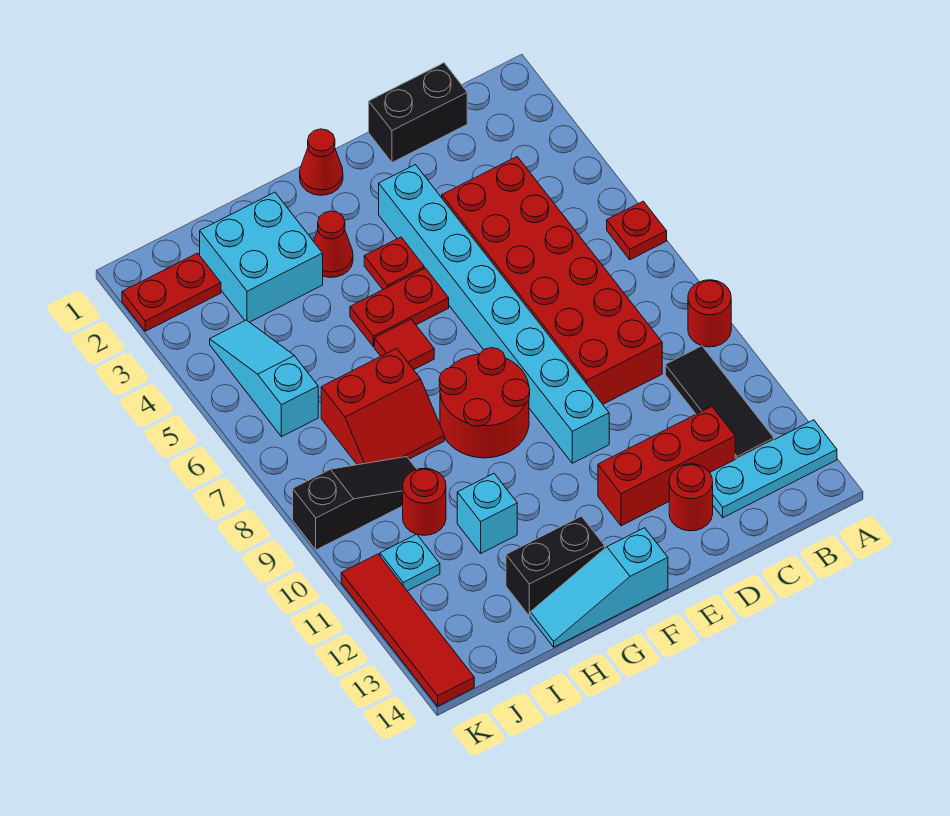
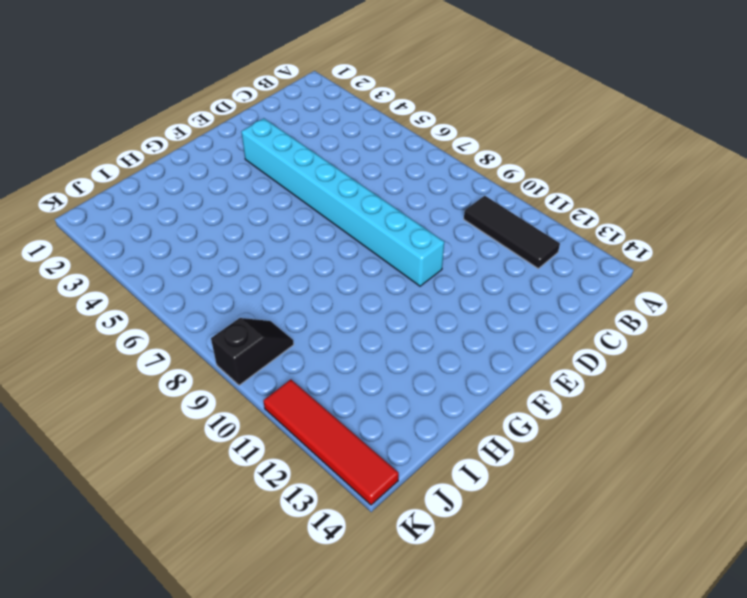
black 1x2 slope [211,318,294,385] -> black 1x3 slope [293,457,417,550]
none -> red 1x1 plate [607,201,667,260]
none -> red 1x1 round brick [688,280,731,347]
none -> cyan 1x3 plate [710,420,837,518]

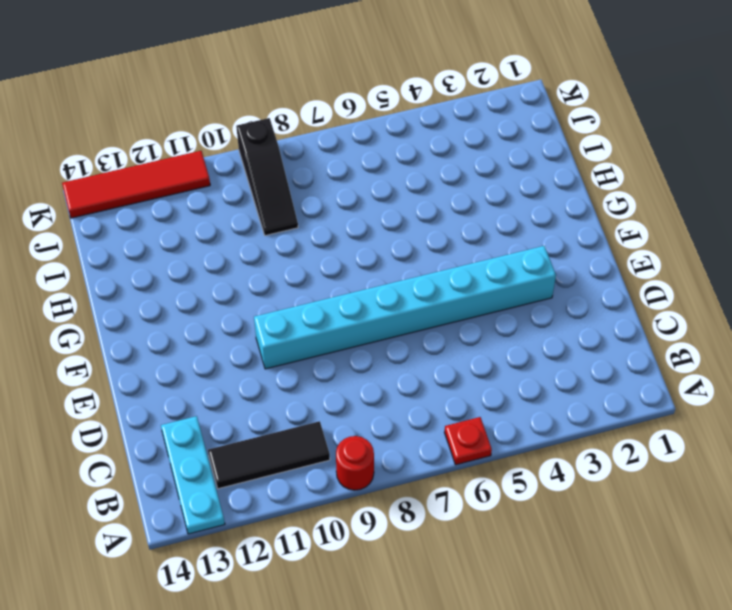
none -> black 1x2 brick [369,63,467,162]
none -> red 2x6 brick [442,157,662,404]
none -> red 1x3 brick [598,406,735,526]

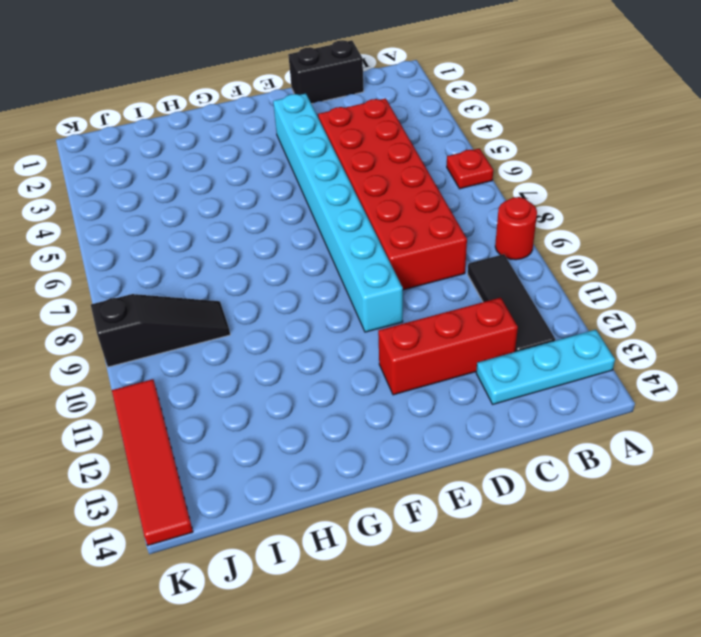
none -> red 1x1 round brick [669,464,713,531]
none -> red 1x1 cone [300,129,343,195]
none -> red 1x1 plate [364,237,424,289]

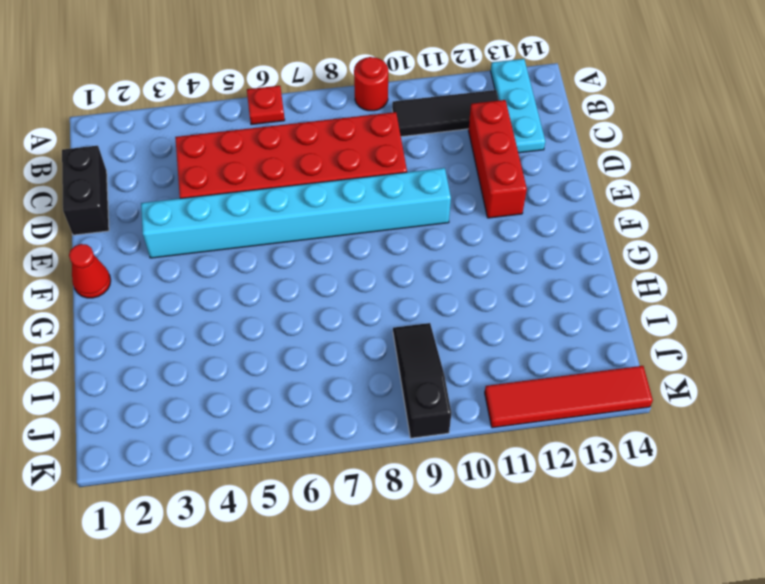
none -> red 1x1 round brick [669,464,713,531]
none -> red 1x1 plate [364,237,424,289]
none -> red 1x2 plate [350,268,449,346]

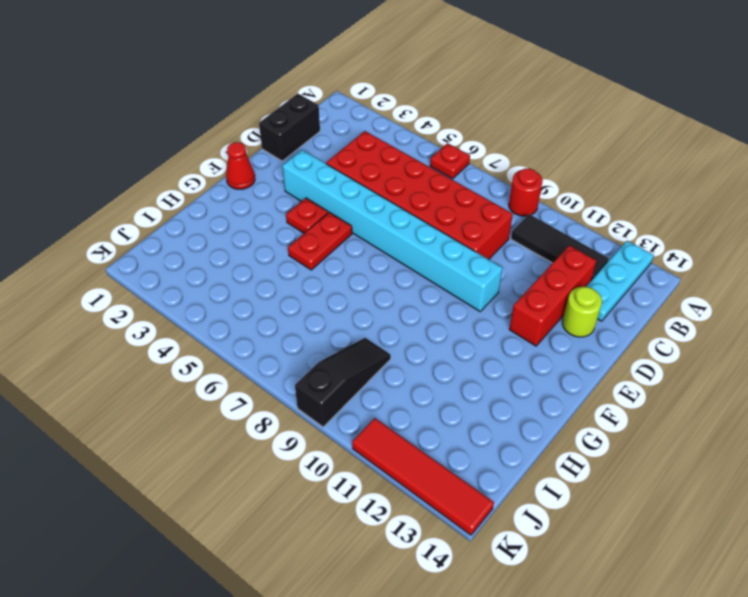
lime 1x1 round brick [563,287,602,337] -> red 1x1 round brick [669,464,713,531]
none -> red 2x2 round brick [439,348,530,458]
none -> cyan 1x3 slope [530,528,668,647]
none -> red 1x1 cone [314,211,353,277]

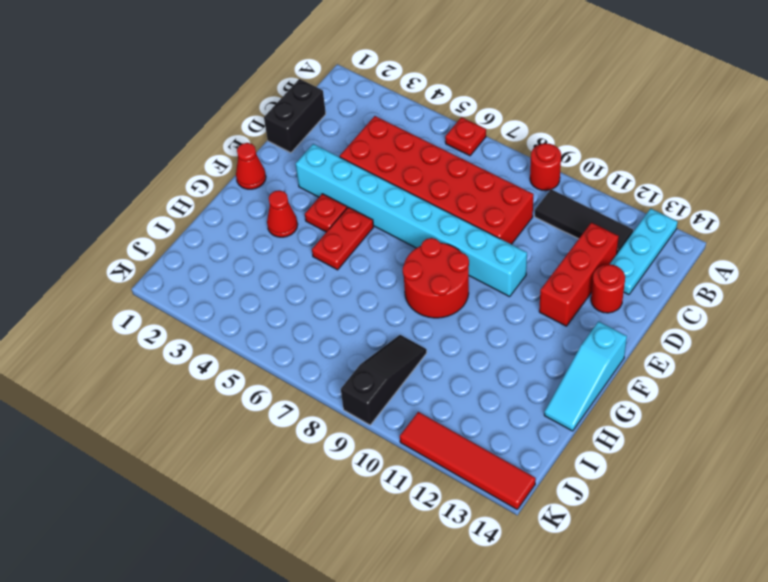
none -> red 1x1 tile [374,319,434,370]
none -> black 1x2 brick [506,516,605,616]
none -> cyan 2x2 brick [200,192,323,322]

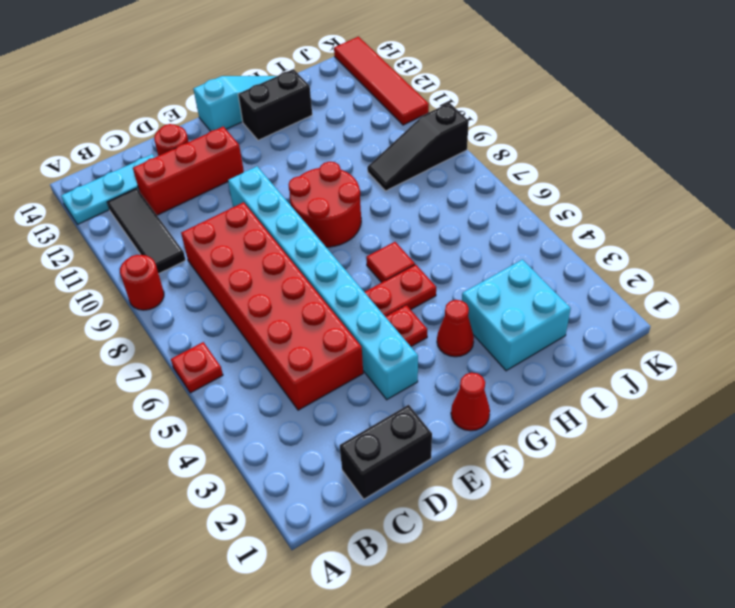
none -> red 2x2 slope [321,348,444,465]
none -> cyan 1x1 brick [457,474,517,553]
none -> red 1x1 round brick [403,468,446,535]

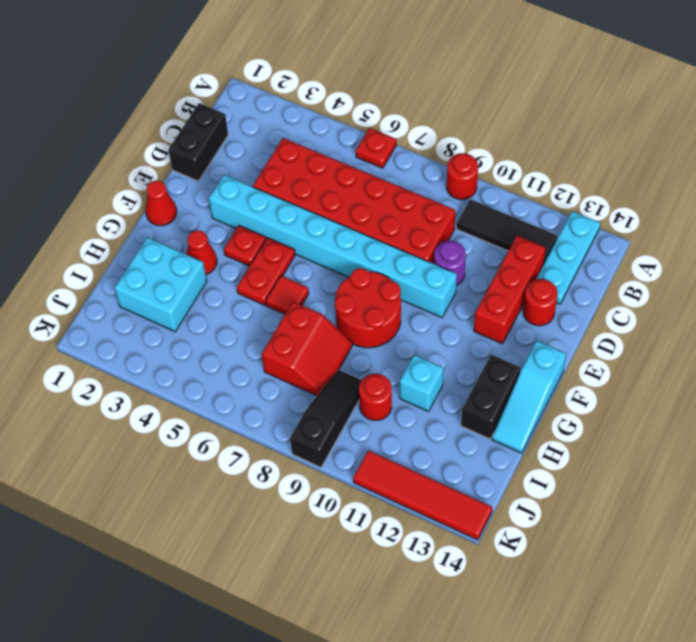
purple 1x1 round brick [434,241,466,286] -> none
none -> red 1x2 plate [122,253,221,331]
none -> cyan 1x3 slope [210,320,318,437]
none -> cyan 1x1 plate [380,534,440,591]

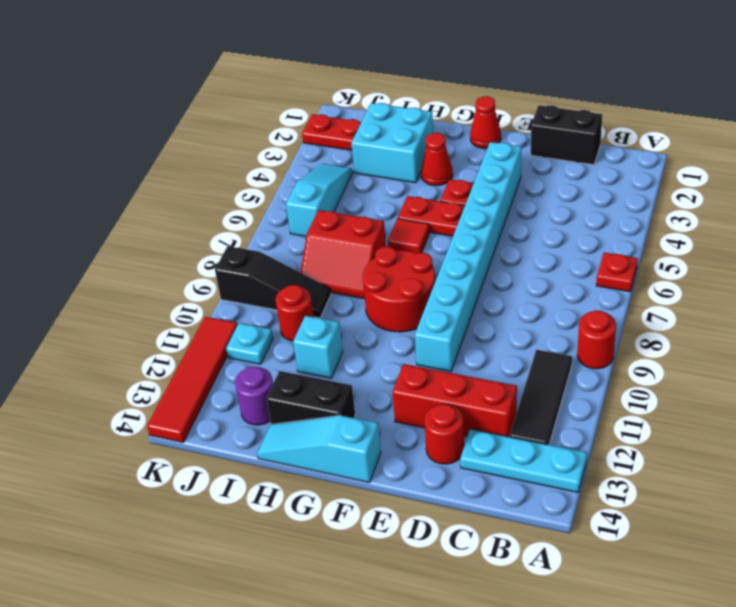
purple 1x1 round brick [235,367,273,425] -> none
none -> red 2x6 brick [442,157,662,404]

